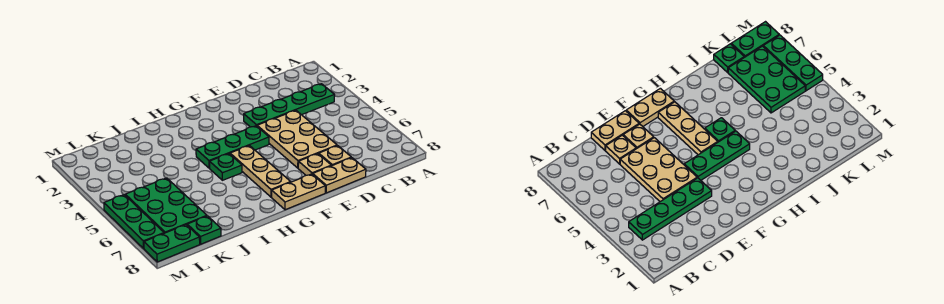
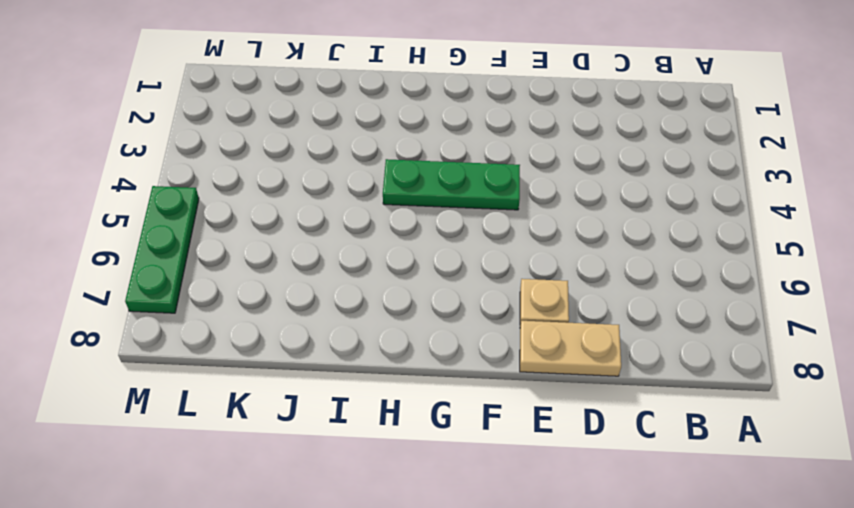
none -> green 1x4 plate [244,84,335,127]
none -> tan 2x3 plate [257,110,337,168]
none -> tan 1x1 plate [319,146,351,166]

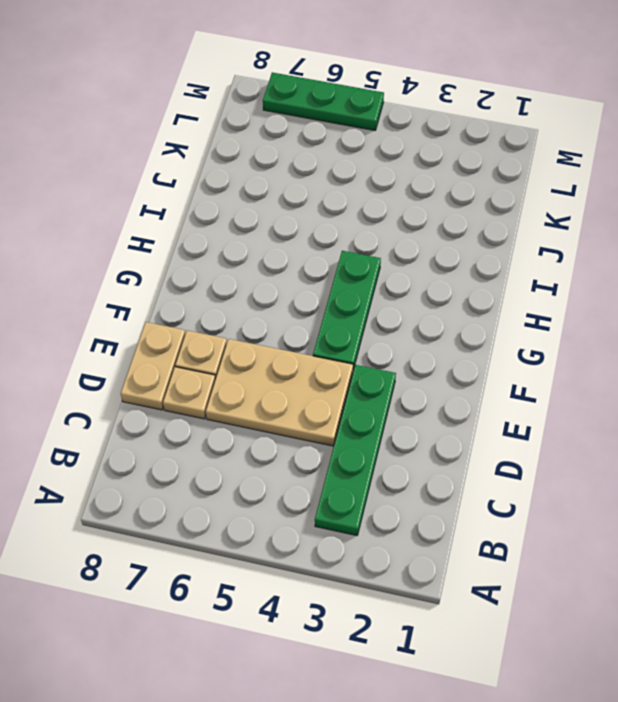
none -> tan 1x2 plate [272,174,325,210]
none -> tan 1x3 plate [230,146,290,197]
none -> green 1x1 plate [210,154,242,180]

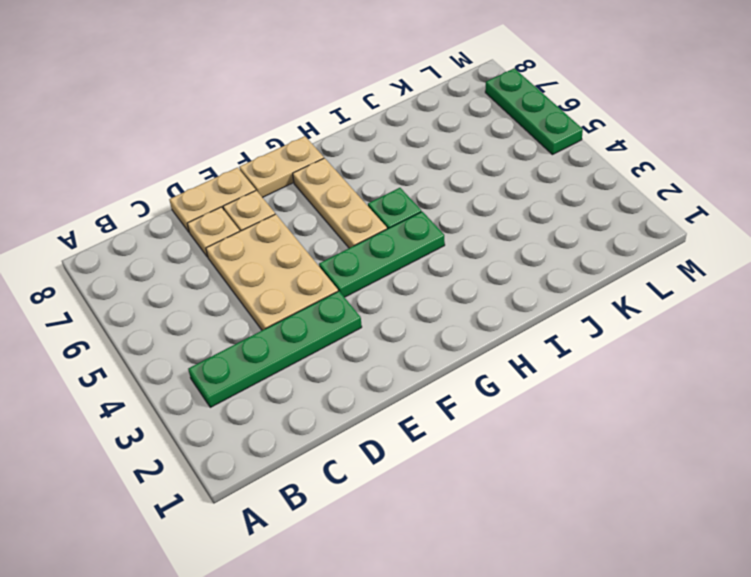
none -> green 2x3 plate [125,178,207,233]
none -> green 1x1 plate [187,216,221,244]
none -> green 1x2 plate [144,225,200,262]

